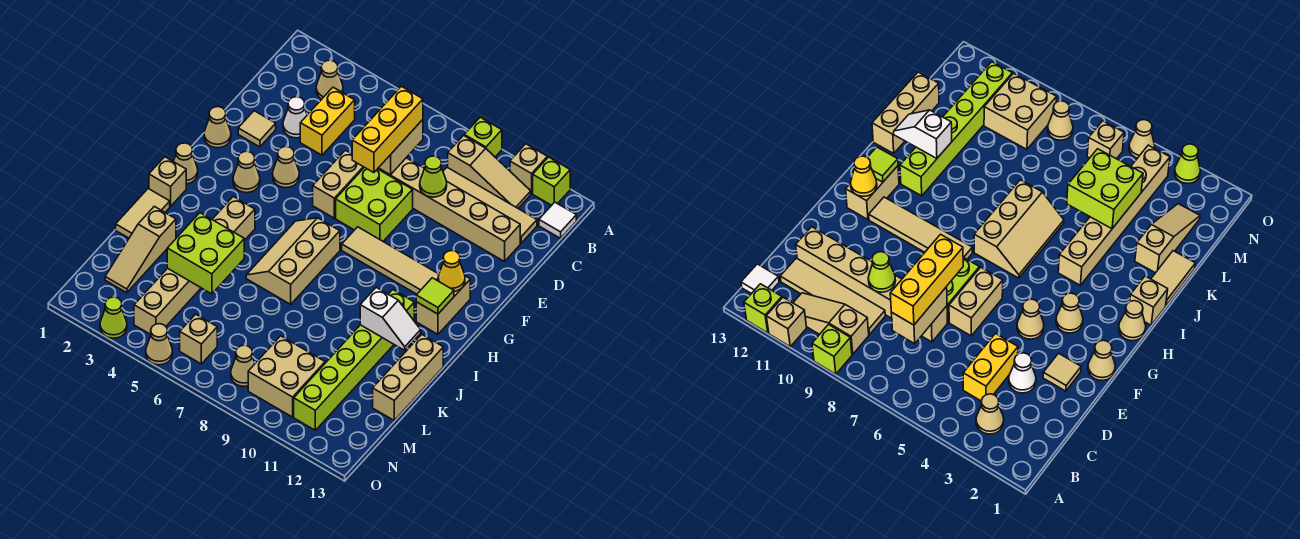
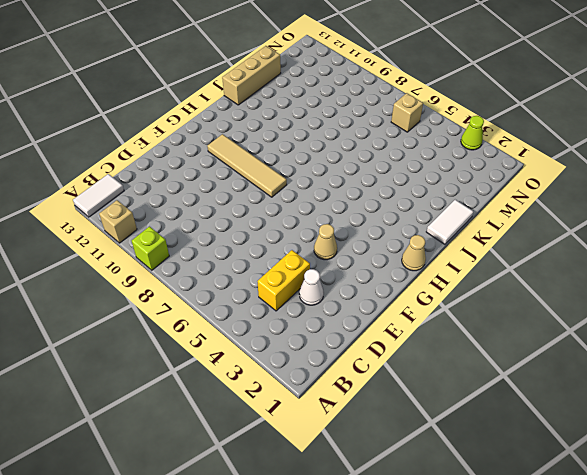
white 1x2 tile [73,174,124,217] -> white 1x1 tile [539,202,576,238]
white 1x2 tile [426,200,474,245] -> tan 1x2 tile [116,189,170,238]
none -> lime 1x1 brick [533,157,570,205]
none -> tan 1x1 cone [316,60,343,99]
none -> tan 1x3 slope [448,135,531,208]
none -> tan 1x4 tile [443,167,537,243]

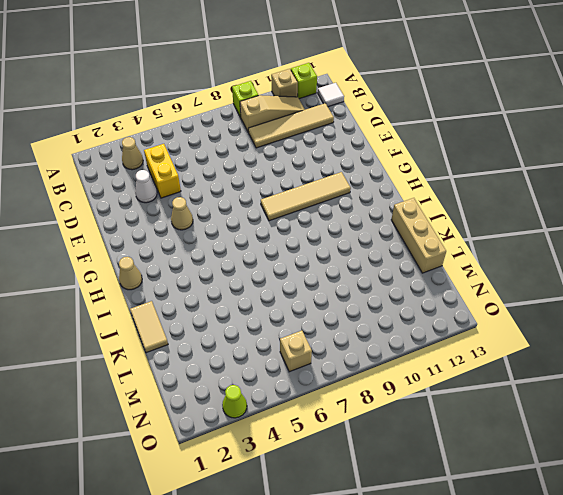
none -> tan 1x6 brick [378,158,520,262]
none -> tan 1x1 tile [238,111,276,147]
none -> tan 1x2 brick [313,150,364,218]
none -> lime 2x2 brick [336,167,413,241]

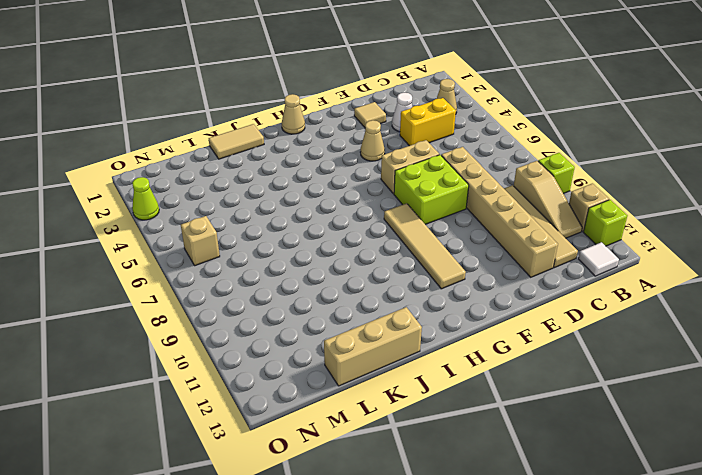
none -> tan 1x1 cone [204,107,231,148]
none -> tan 1x1 cone [233,151,260,193]
none -> tan 1x2 brick [416,276,470,334]
none -> tan 2x3 slope [246,218,340,304]

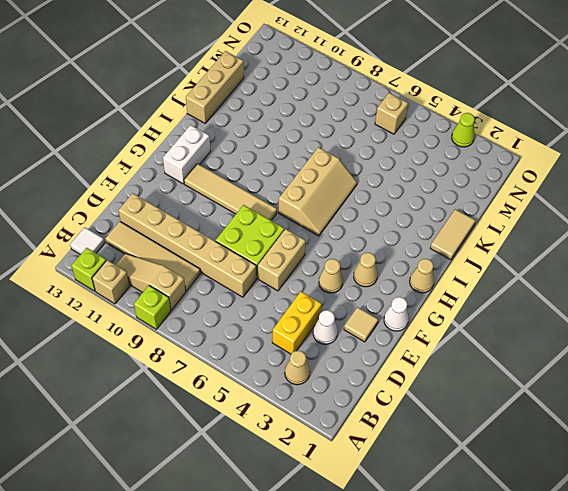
white 1x1 cone [384,297,409,331] -> tan 1x1 cone [204,107,231,148]
white 1x2 brick [163,125,211,184] -> tan 1x2 brick [416,276,470,334]
none -> tan 1x1 brick [149,157,186,206]
none -> tan 1x6 brick [134,197,255,335]
none -> lime 1x6 brick [294,290,414,430]
none -> tan 1x3 slope [105,206,176,293]

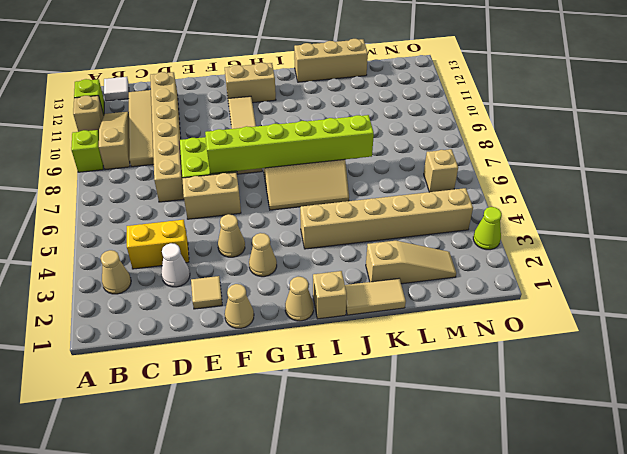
lime 1x6 brick [205,115,374,174] -> lime 1x6 brick moved to [294,290,414,430]
none -> tan 2x2 brick [248,336,325,417]
none -> tan 1x1 cone [231,345,255,386]
none -> tan 1x1 cone [146,324,173,365]
none -> tan 1x2 brick [379,120,423,175]

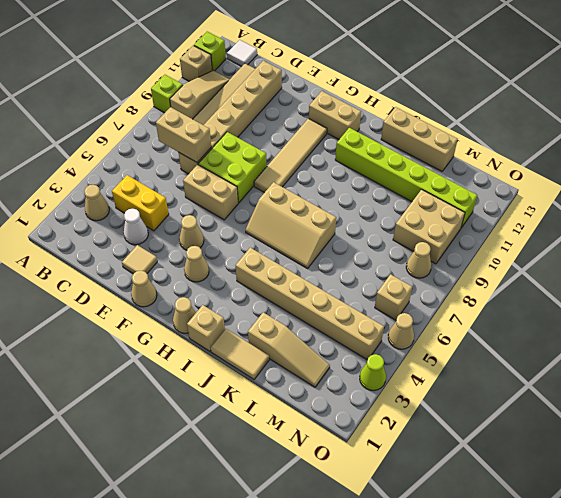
none -> lime 1x1 cone [420,156,447,197]
none -> yellow 1x1 cone [438,251,465,291]
none -> lime 1x1 tile [416,278,454,314]
none -> white 1x2 slope [360,287,421,350]

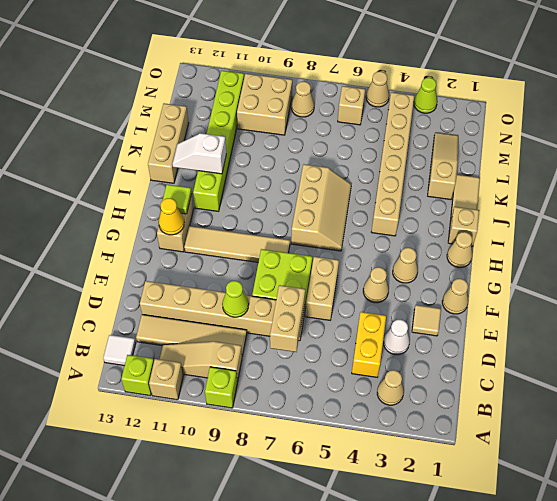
none -> lime 2x2 brick [167,213,244,294]
none -> yellow 1x3 brick [352,86,423,173]

